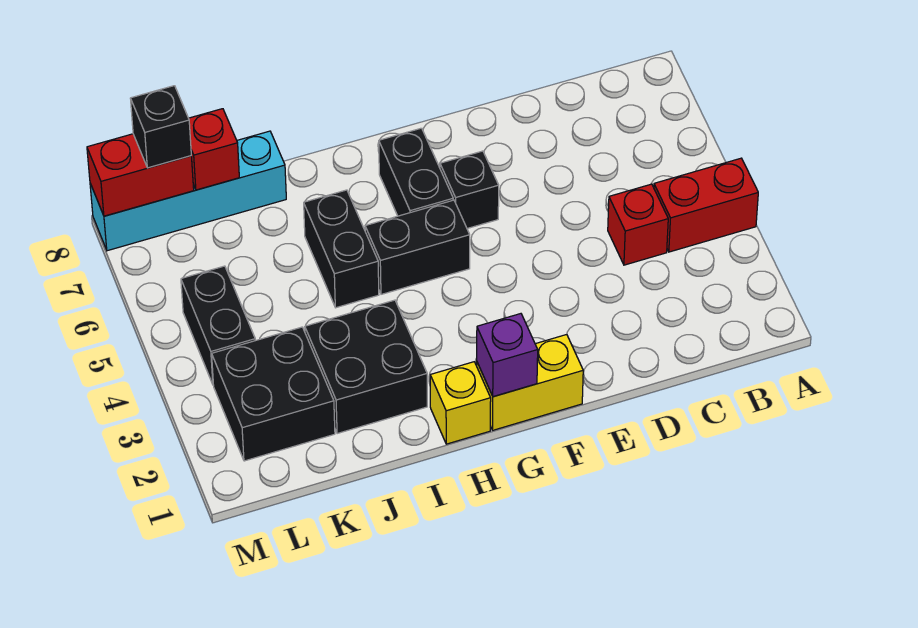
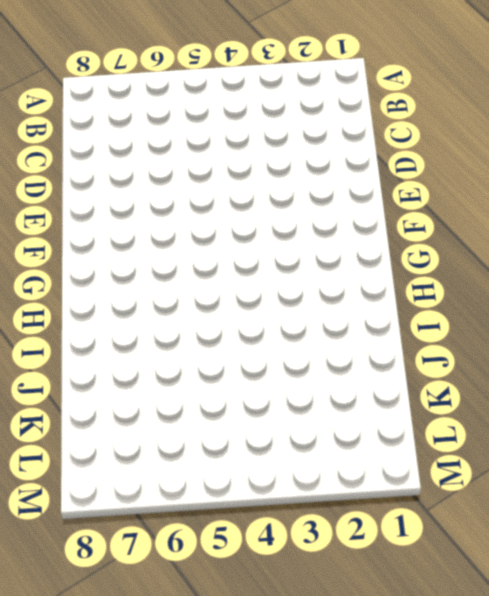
none -> red 1x2 brick [654,158,758,252]
none -> red 1x1 brick [608,184,668,265]
none -> yellow 1x2 brick [477,335,583,430]

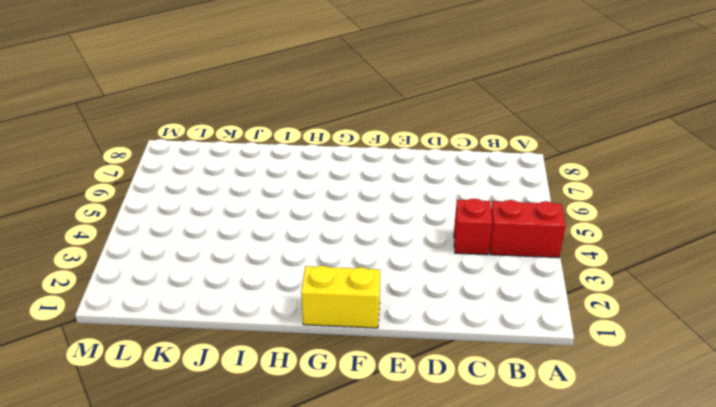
none -> black 1x1 brick [440,151,499,228]
none -> black 1x2 brick [365,200,470,294]
none -> black 1x2 brick [379,128,453,216]

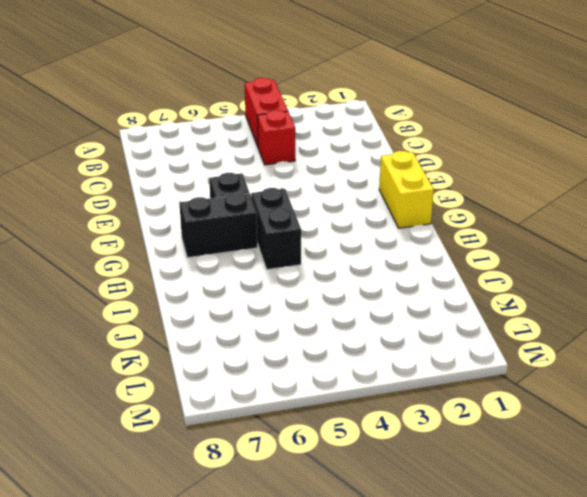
none -> yellow 1x1 brick [430,362,491,444]
none -> black 2x2 brick [305,300,427,434]
none -> black 1x2 brick [304,190,379,308]

